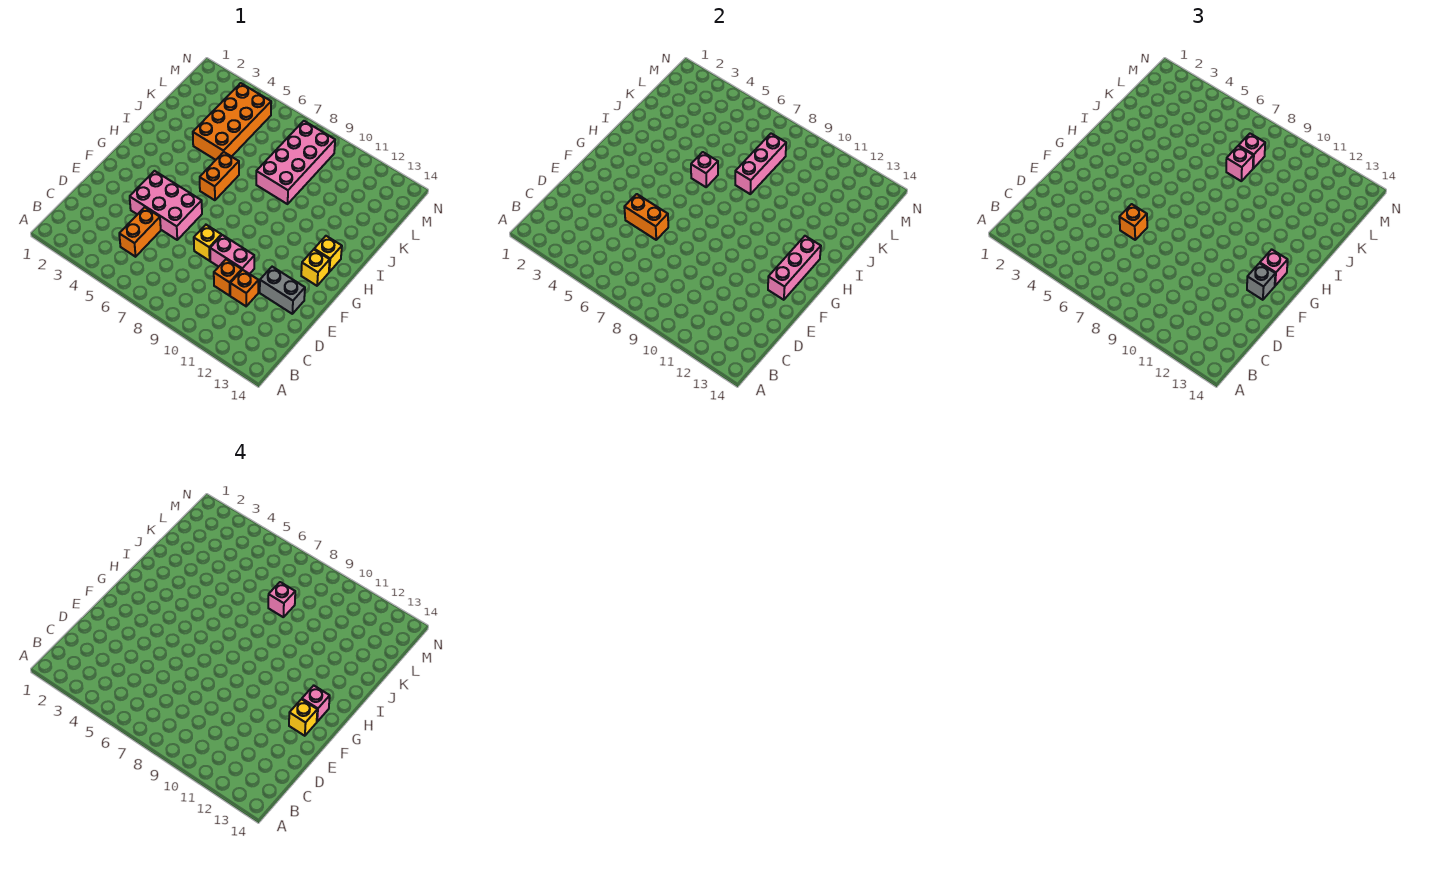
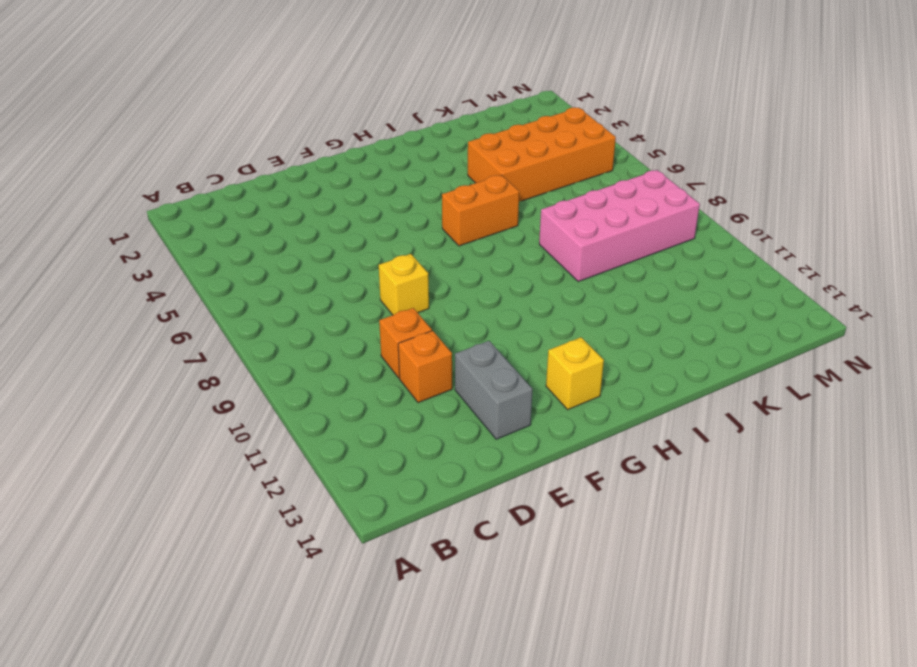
none -> orange 1x2 brick [119,207,161,257]
none -> pink 2x3 brick [130,171,202,240]
none -> pink 1x2 brick [210,235,254,274]

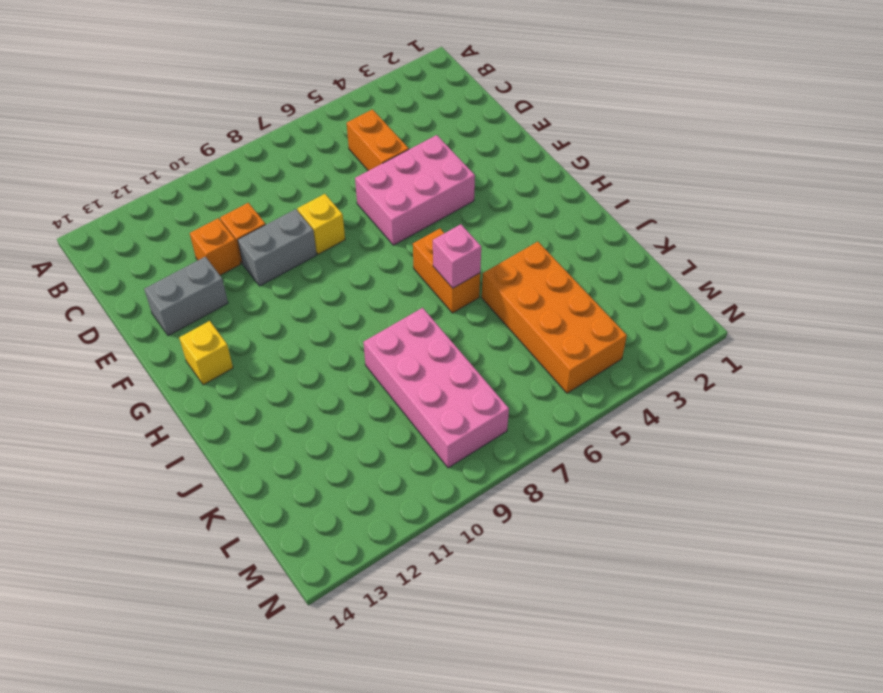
grey 1x2 brick [238,209,317,286] -> pink 1x2 brick [210,235,254,274]
none -> yellow 1x1 brick [314,236,342,272]
none -> orange 1x2 brick [624,194,668,240]
none -> pink 1x3 brick [768,236,821,300]

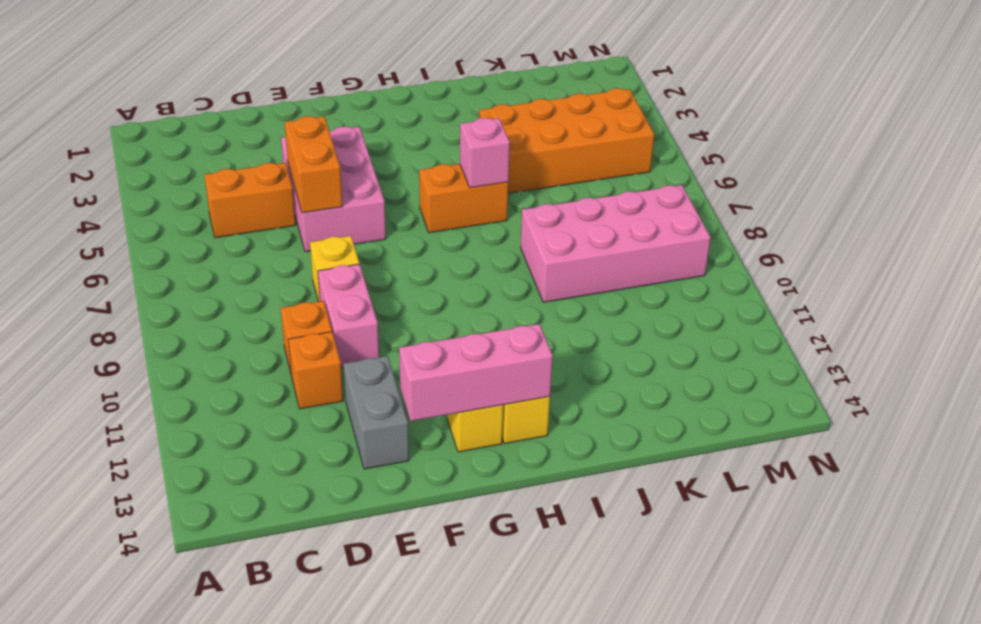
none -> pink 1x3 brick [735,134,786,194]
none -> orange 1x1 brick [1119,204,1147,240]
none -> grey 1x1 brick [1247,263,1275,300]

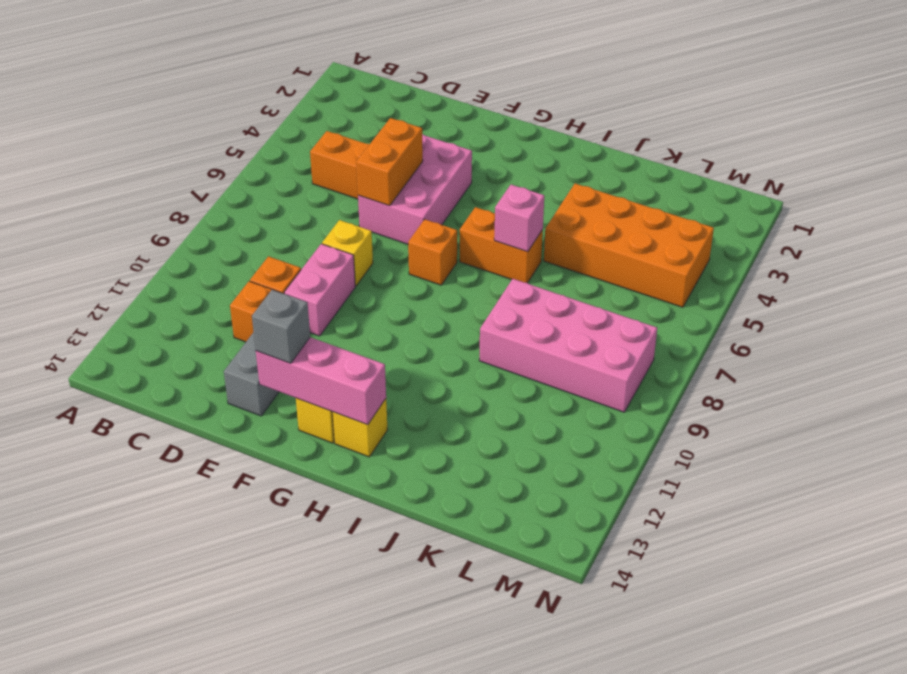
orange 1x1 brick [408,219,457,285] -> orange 1x1 brick moved to [1119,204,1147,240]
none -> pink 1x3 brick [735,134,786,194]
none -> pink 1x1 brick [1260,250,1288,286]
none -> pink 1x1 brick [1226,146,1253,181]

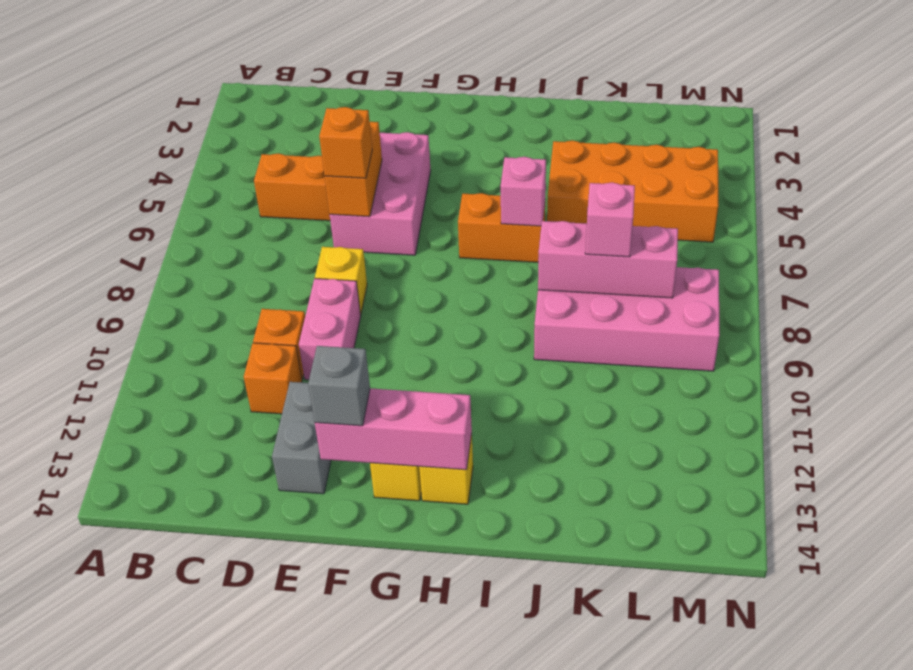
none -> pink 1x1 brick [1260,250,1288,286]
none -> pink 1x1 brick [1239,134,1265,168]
none -> yellow 1x1 brick [289,699,317,736]

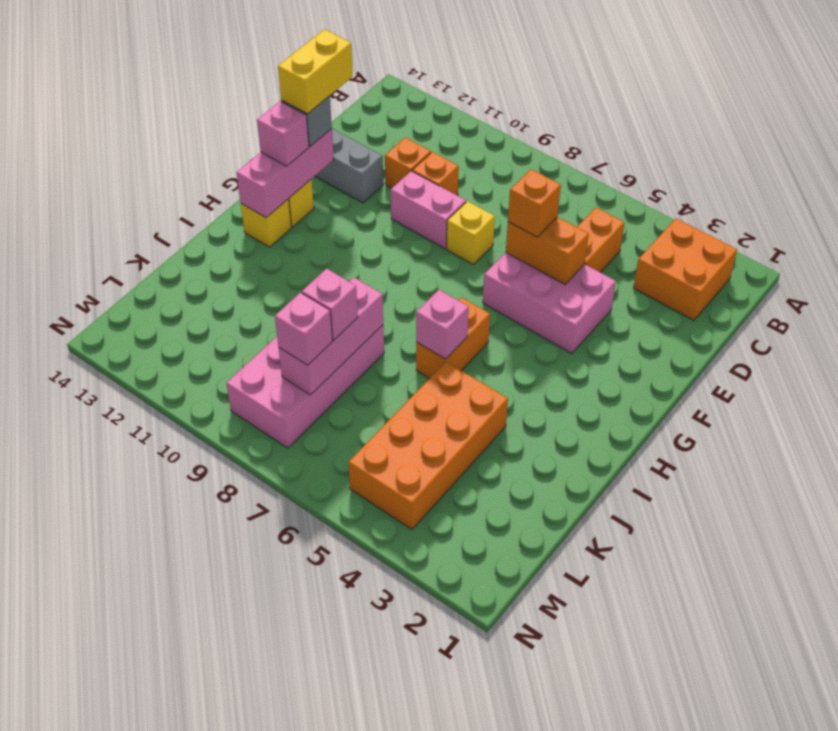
orange 2x2 brick [633,218,737,320] -> none
yellow 1x2 brick [278,29,353,114] -> yellow 1x1 brick [289,699,317,736]
none -> pink 1x1 brick [302,686,330,722]
none -> pink 1x1 brick [268,582,295,617]

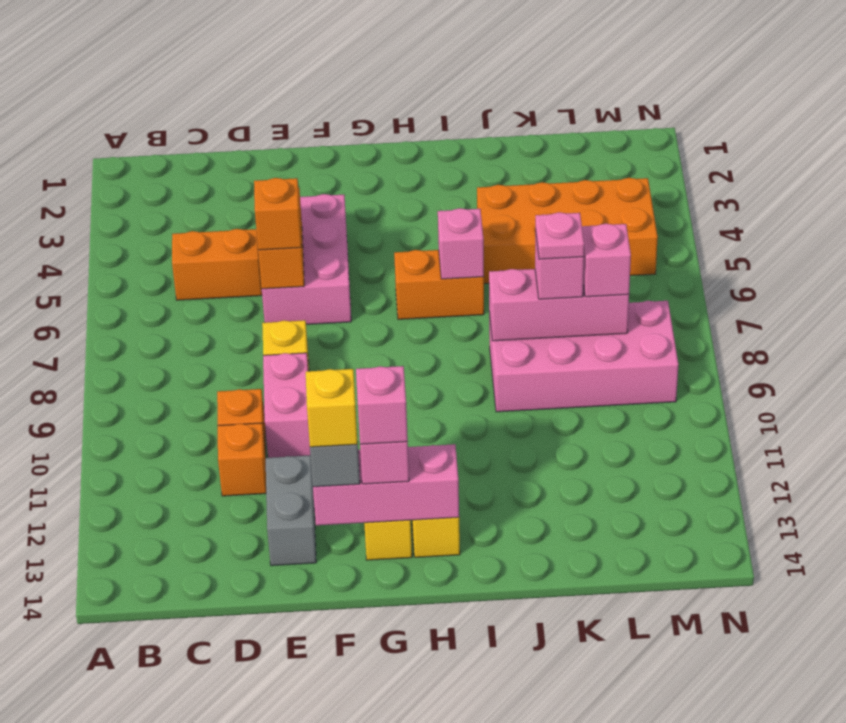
pink 1x1 plate [535,212,584,259] -> pink 1x1 brick [268,582,295,617]

